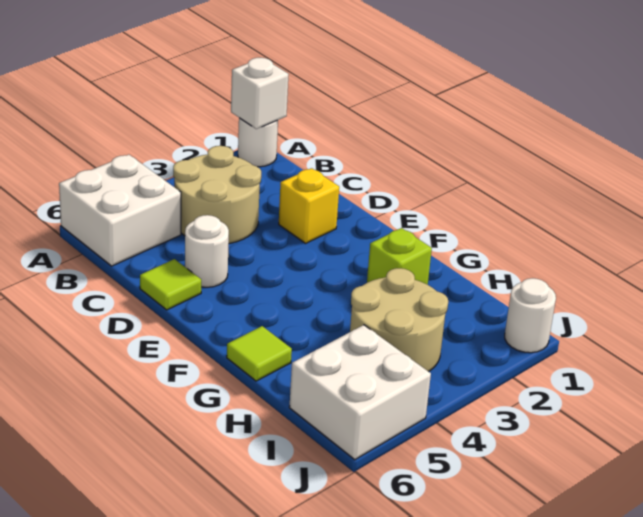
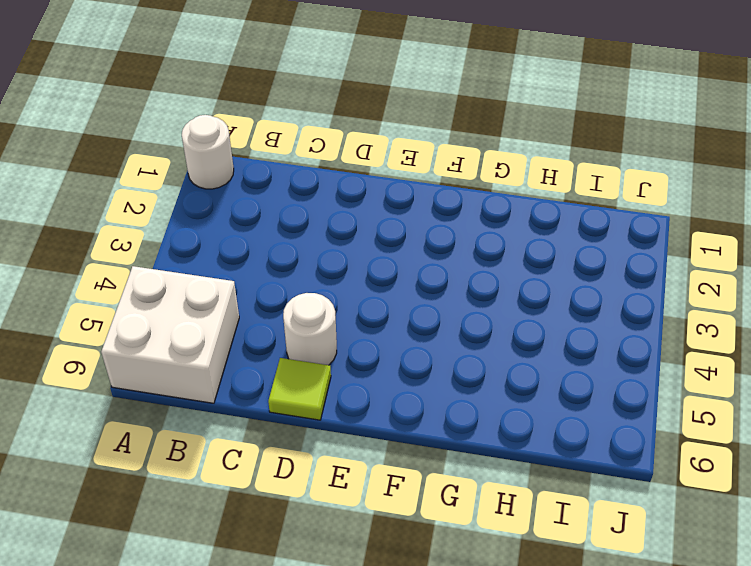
none -> tan 2x2 round brick [173,146,261,243]
none -> yellow 1x1 brick [279,168,339,243]
none -> lime 1x1 brick [367,228,432,285]

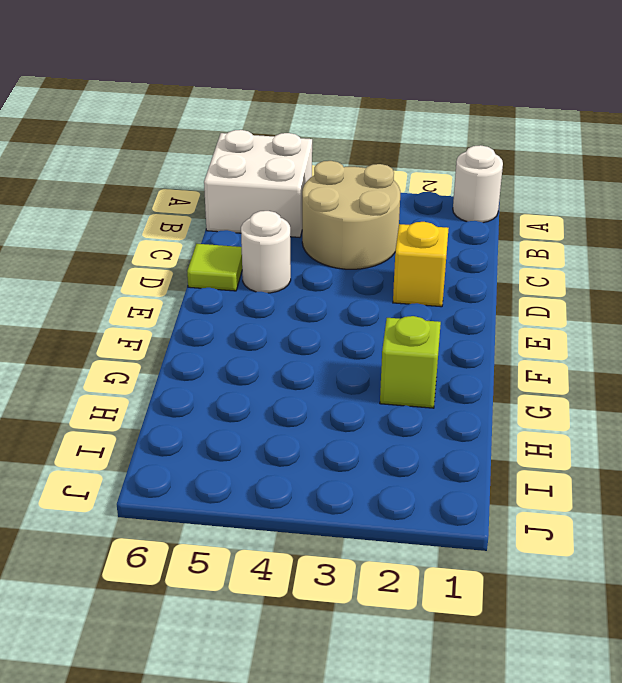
none -> lime 1x1 tile [227,326,292,381]
none -> tan 2x2 round brick [350,268,448,372]
none -> white 2x2 brick [289,325,431,460]

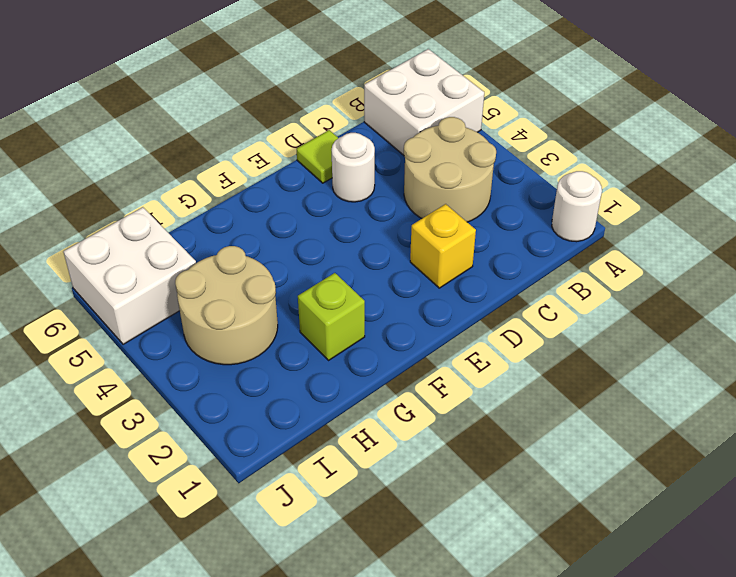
none -> lime 1x1 tile [227,326,292,381]
none -> white 1x1 round brick [505,278,556,353]
none -> white 1x1 brick [231,58,289,129]

